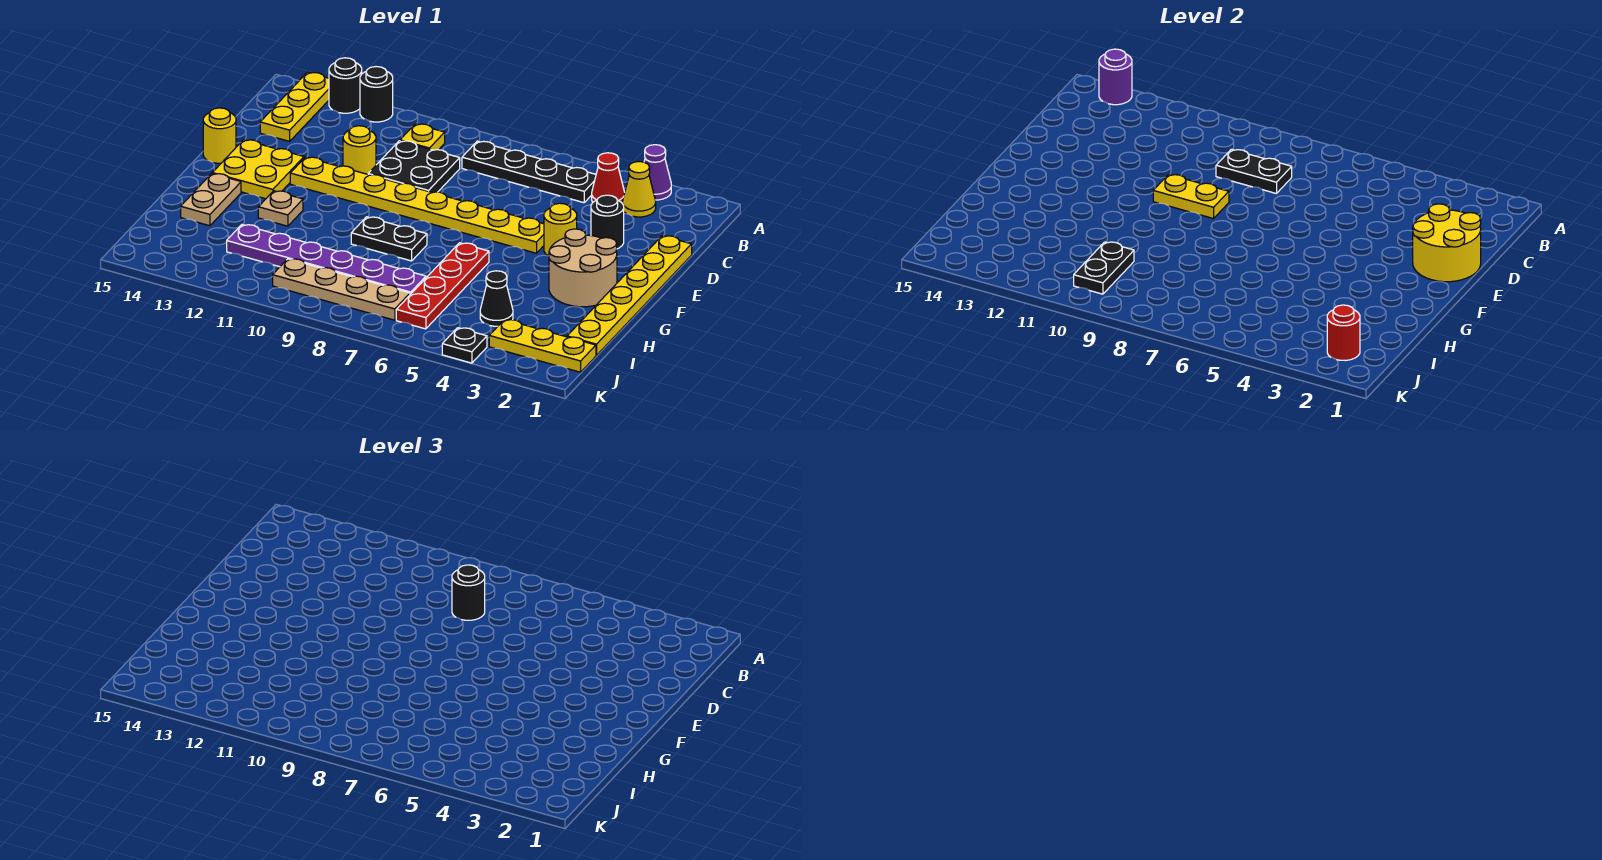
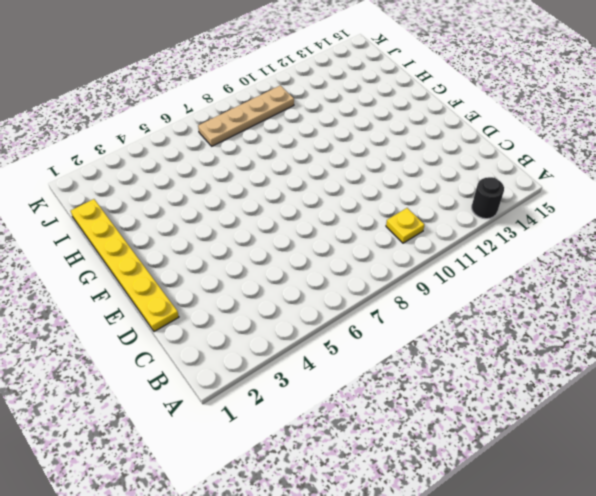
none -> purple 1x1 cone [644,145,671,200]
none -> black 1x1 round brick [360,67,393,122]
none -> yellow 1x3 plate [260,72,329,141]
none -> yellow 1x1 cone [623,161,656,217]

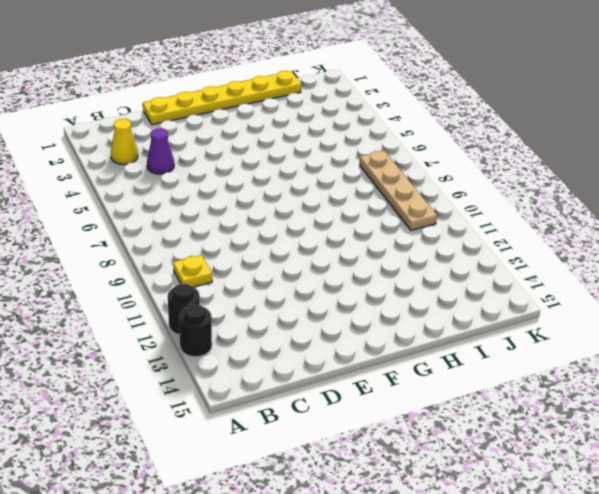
purple 1x1 cone [147,128,174,174] -> purple 1x1 cone moved to [644,145,671,200]
none -> yellow 1x3 plate [260,72,329,141]
none -> red 1x1 cone [592,153,625,204]
none -> black 1x4 plate [462,141,596,203]
none -> black 2x2 plate [368,141,460,193]

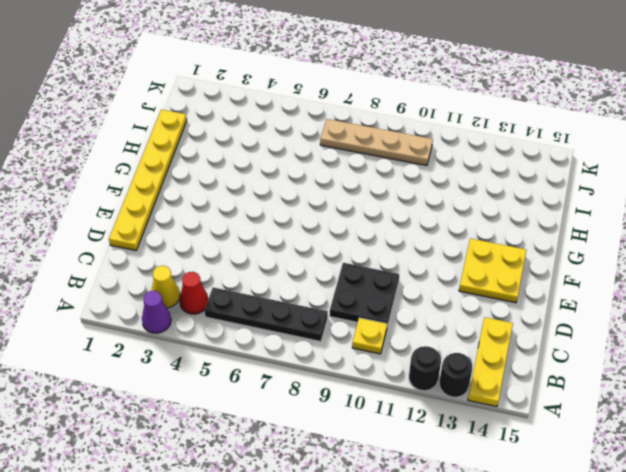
none -> black 1x1 round brick [591,195,624,249]
none -> yellow 1x1 round brick [343,126,376,174]
none -> yellow 1x1 round brick [544,203,577,256]
none -> yellow 1x8 plate [290,157,544,253]

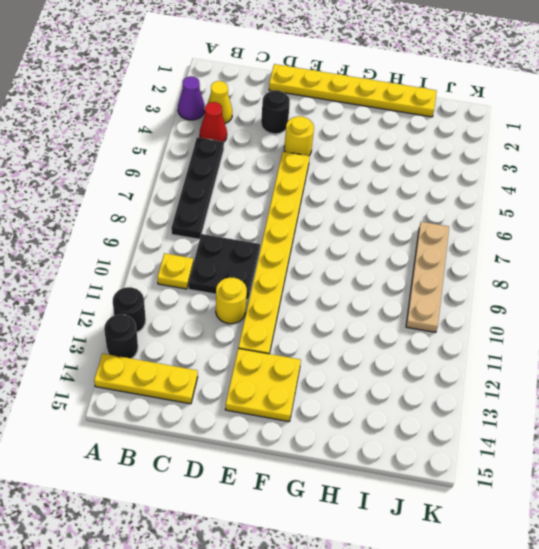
none -> yellow 1x1 round brick [203,108,236,163]
none -> tan 2x2 round brick [549,229,617,307]
none -> red 1x4 plate [396,243,489,329]
none -> black 1x2 plate [351,217,427,261]

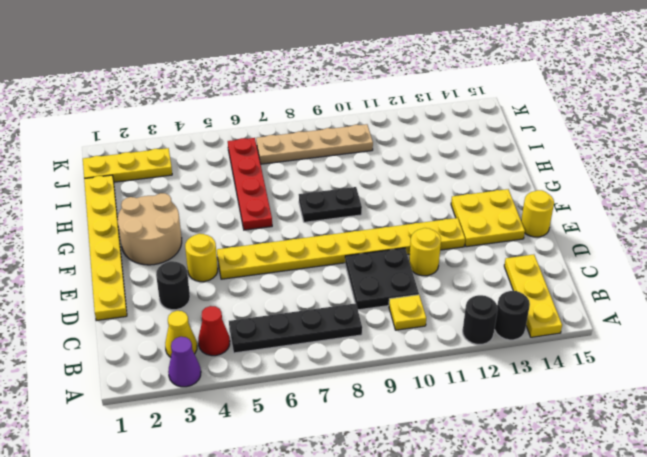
none -> tan 1x1 plate [258,191,303,226]
none -> tan 1x2 plate [181,174,241,226]
none -> black 1x1 cone [480,271,513,326]
none -> purple 1x6 plate [227,225,426,294]

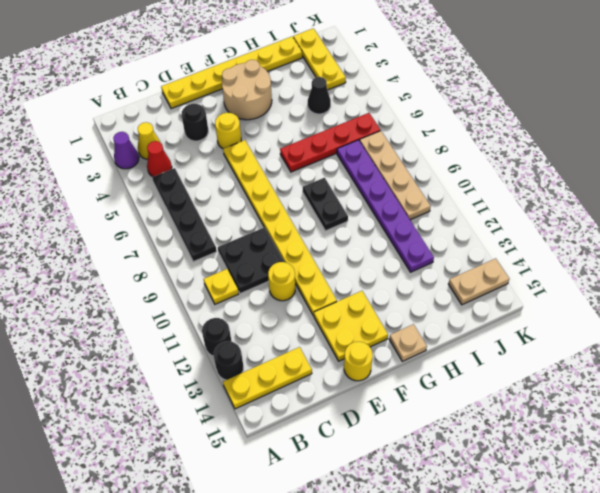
tan 1x1 plate [389,324,427,361] -> tan 1x1 plate moved to [258,191,303,226]
tan 1x2 plate [449,258,509,305] -> tan 1x2 plate moved to [181,174,241,226]
none -> black 1x1 plate [442,328,487,363]
none -> purple 1x1 round brick [1099,49,1132,105]
none -> black 1x2 plate [1216,149,1292,194]
none -> yellow 2x2 round brick [1413,204,1481,282]

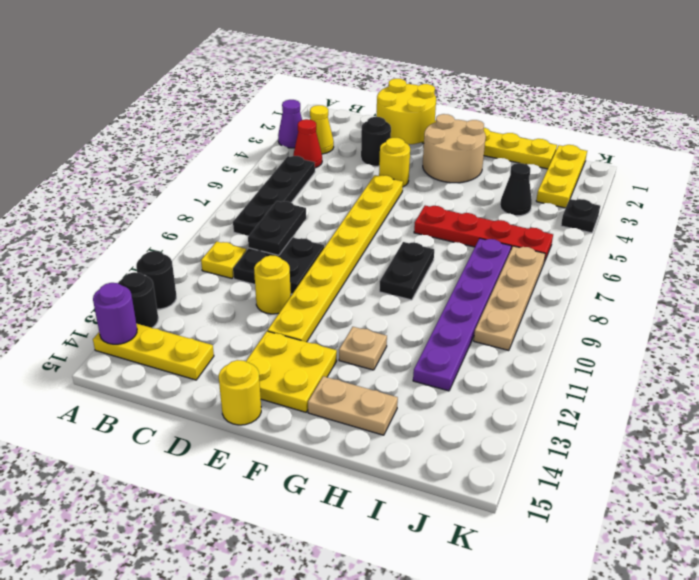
none -> yellow 1x2 plate [1153,174,1229,219]
none -> black 1x2 plate [1074,242,1134,294]
none -> red 1x1 round brick [1327,305,1360,361]
none -> black 1x1 round brick [452,565,485,620]

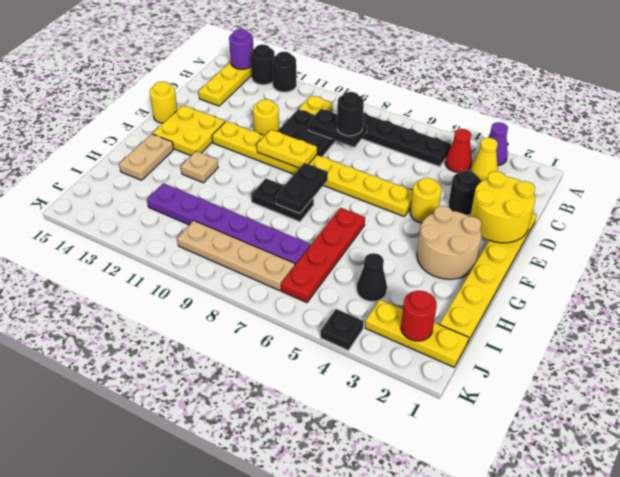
black 1x2 plate [276,163,328,214] -> black 1x2 plate moved to [1074,242,1134,294]

